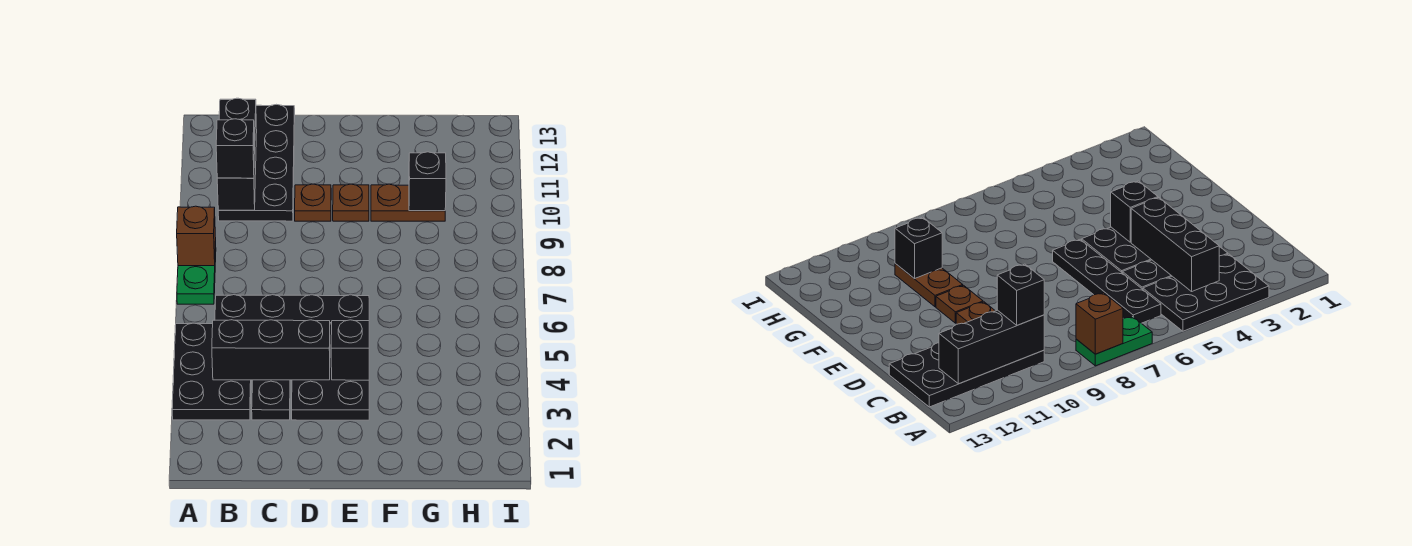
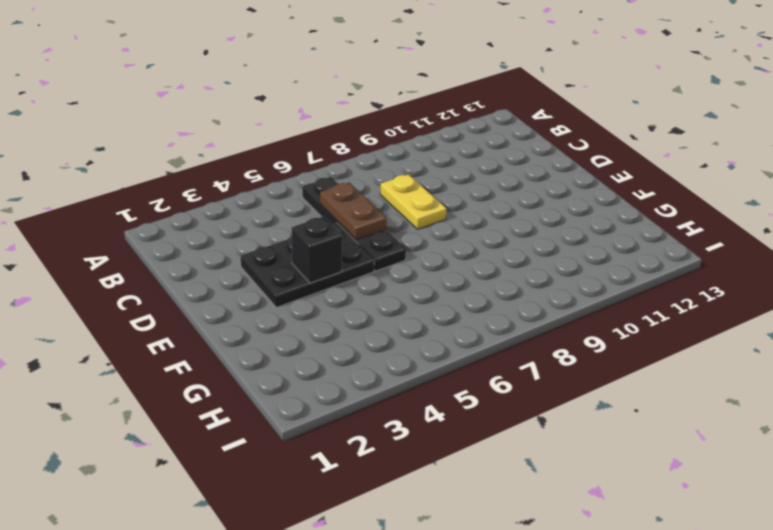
brown 1x2 plate [320,183,386,240] -> brown 1x2 plate moved to [371,184,445,221]
yellow 1x2 plate [380,174,447,229] -> none
none -> black 2x3 plate [172,323,251,420]
none -> green 1x2 plate [177,242,216,304]
none -> black 2x4 plate [218,104,295,221]

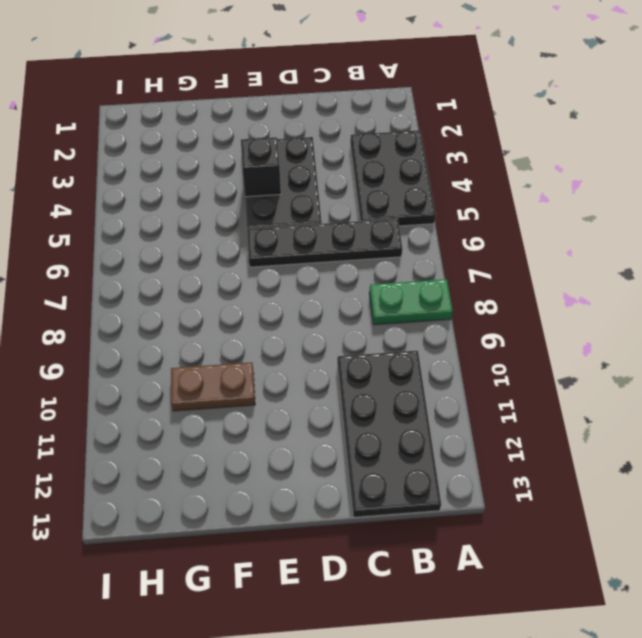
green 1x2 plate [369,279,453,325] -> green 1x2 plate turned to [177,242,216,304]
none -> black 1x3 plate [252,380,290,420]
none -> brown 1x1 plate [295,184,331,221]
none -> brown 1x1 plate [333,184,369,221]

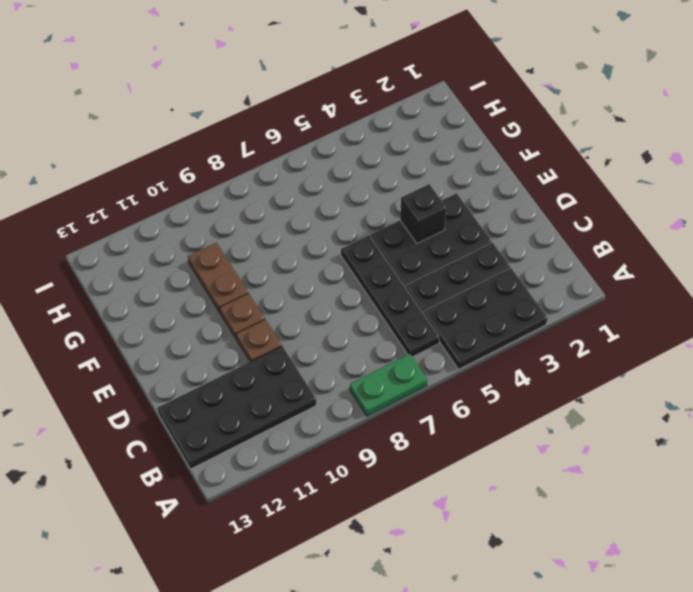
none -> brown 1x1 brick [177,206,216,266]
none -> black 1x3 brick [212,320,330,380]
none -> black 1x3 brick [217,98,257,210]

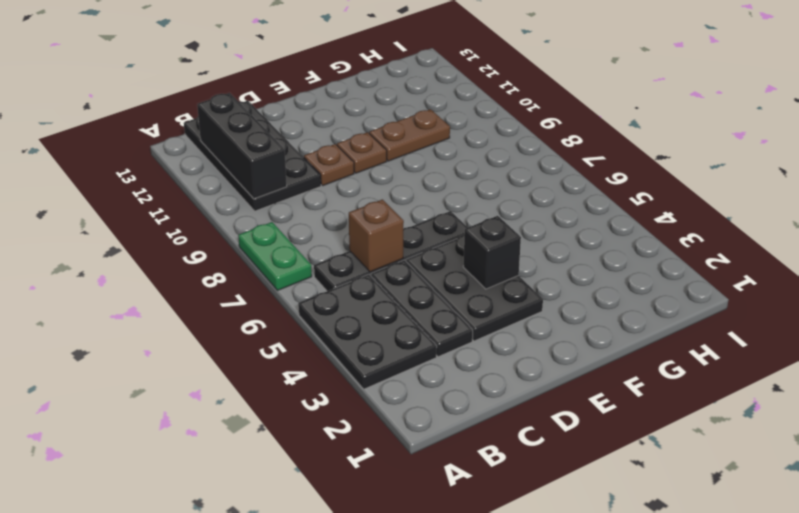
brown 1x1 brick [349,199,404,272] -> brown 1x1 brick moved to [177,206,216,266]
none -> black 1x3 brick [212,320,330,380]
none -> black 1x1 brick [409,152,446,211]
none -> black 1x1 brick [216,119,255,178]

